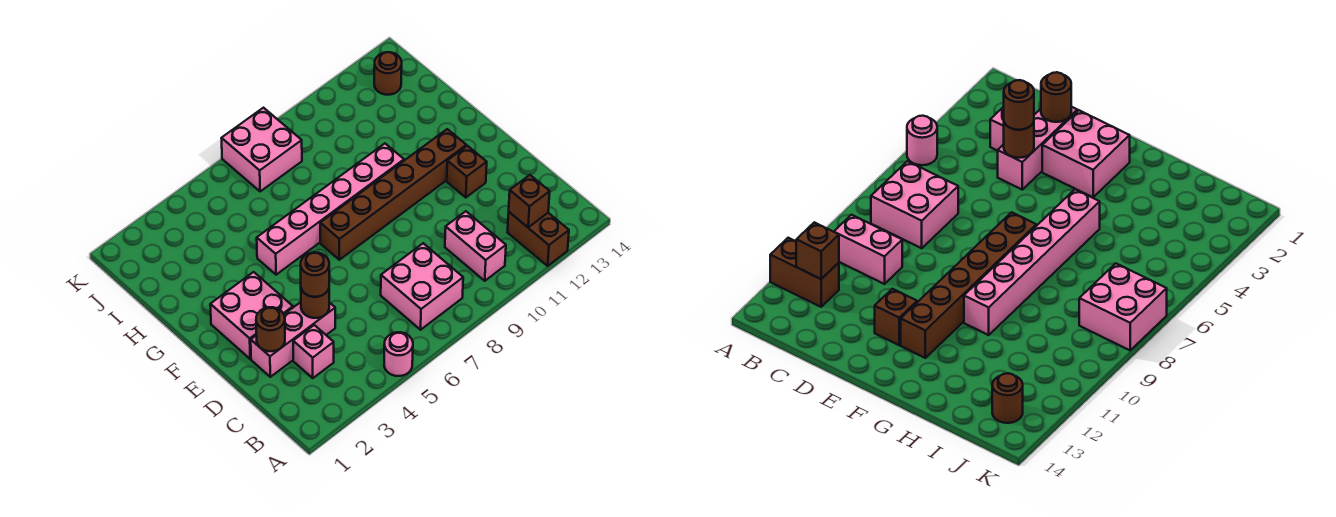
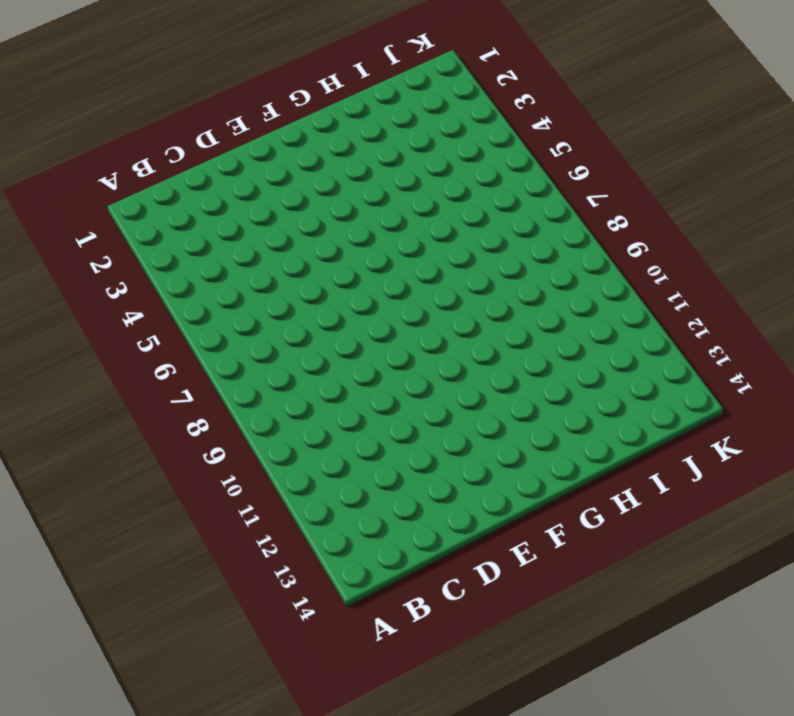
none -> pink 1x1 round brick [384,332,413,376]
none -> brown 1x2 brick [508,212,569,266]
none -> pink 2x2 brick [381,243,463,330]

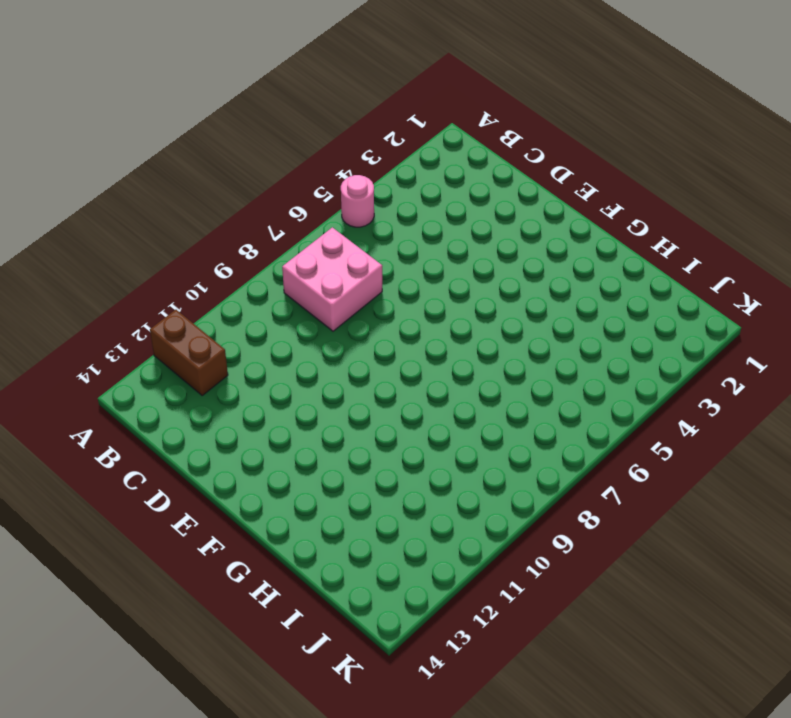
none -> pink 1x2 brick [445,211,506,281]
none -> pink 1x1 brick [293,325,334,378]
none -> pink 1x3 brick [251,302,335,377]

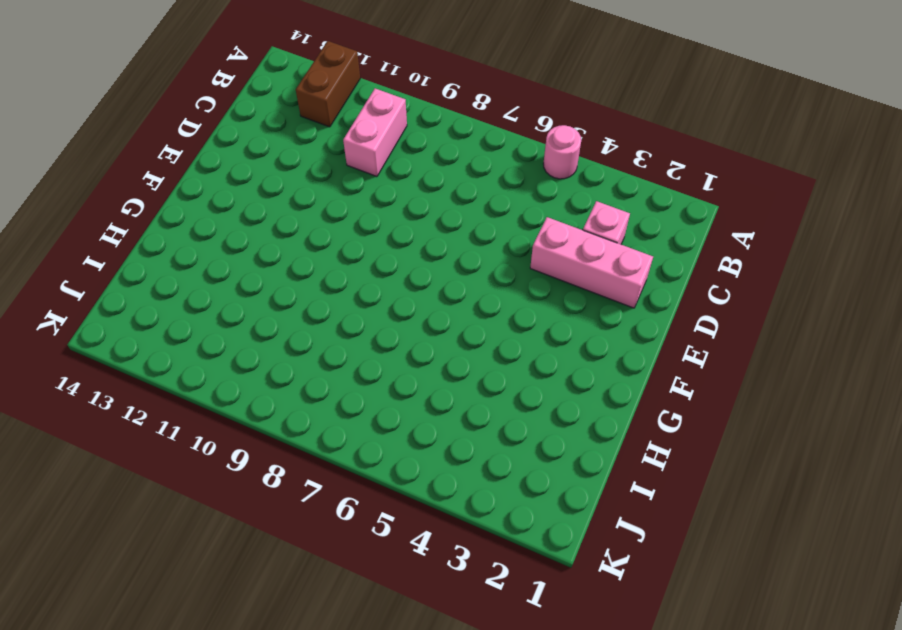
none -> pink 2x2 brick [381,243,463,330]
none -> pink 2x2 brick [210,272,293,359]
none -> brown 1x1 brick [447,146,487,198]

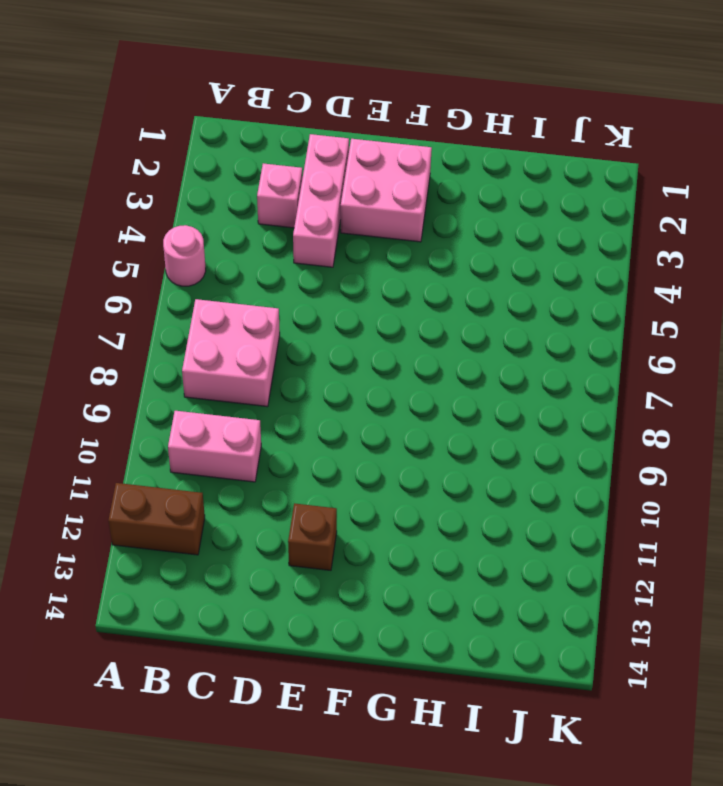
none -> brown 1x6 brick [320,129,466,260]
none -> pink 1x6 brick [257,144,404,275]
none -> pink 2x2 brick [222,108,302,191]

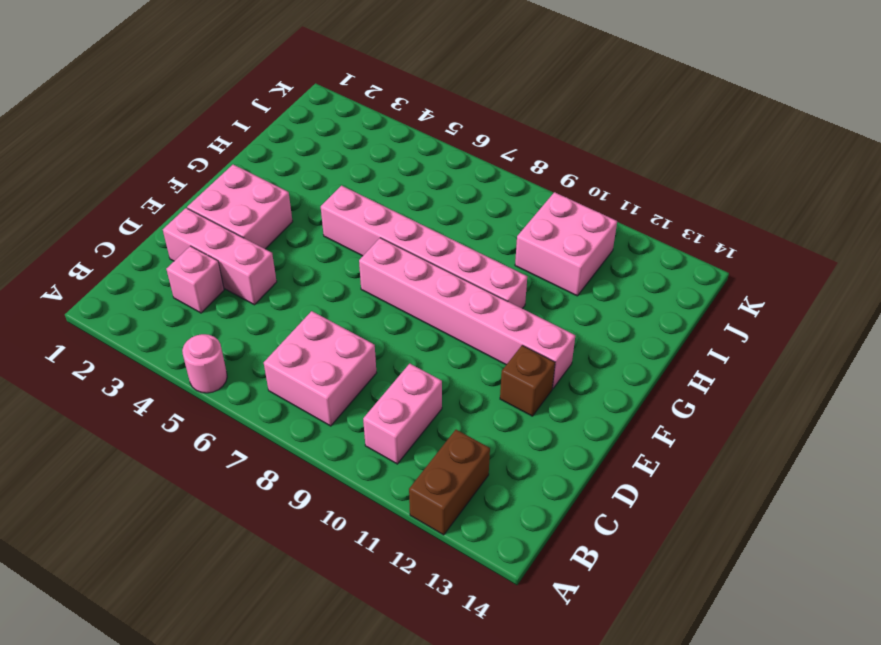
pink 1x6 brick [359,238,575,389] -> brown 1x6 brick [320,129,466,260]
pink 2x2 brick [515,192,617,296] -> pink 2x2 brick moved to [222,108,302,191]
none -> brown 1x1 round brick [374,52,402,95]
none -> brown 1x1 brick [509,175,550,227]
none -> brown 1x1 round brick [256,307,285,351]

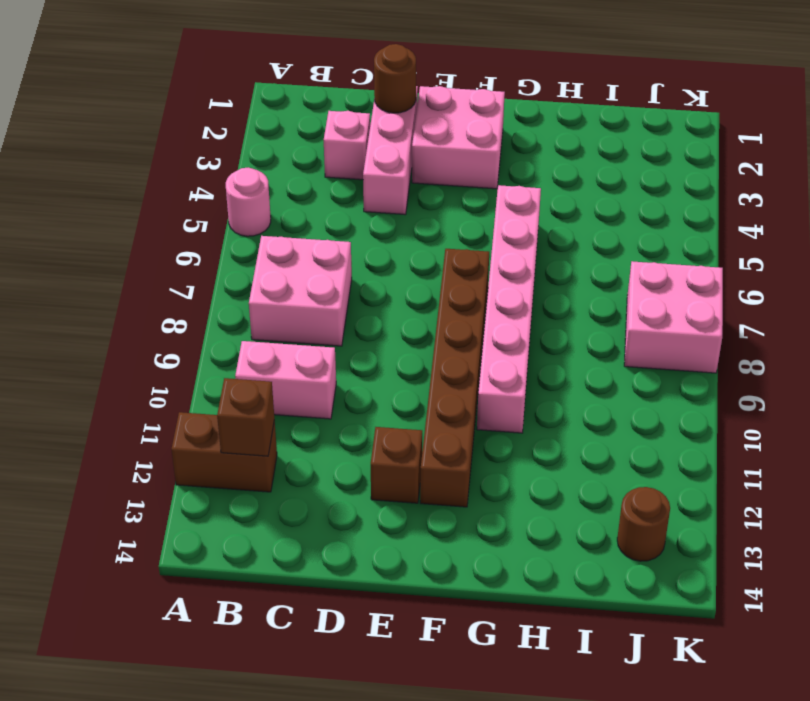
none -> brown 1x1 round brick [301,289,329,318]
none -> brown 1x1 round brick [301,252,329,297]

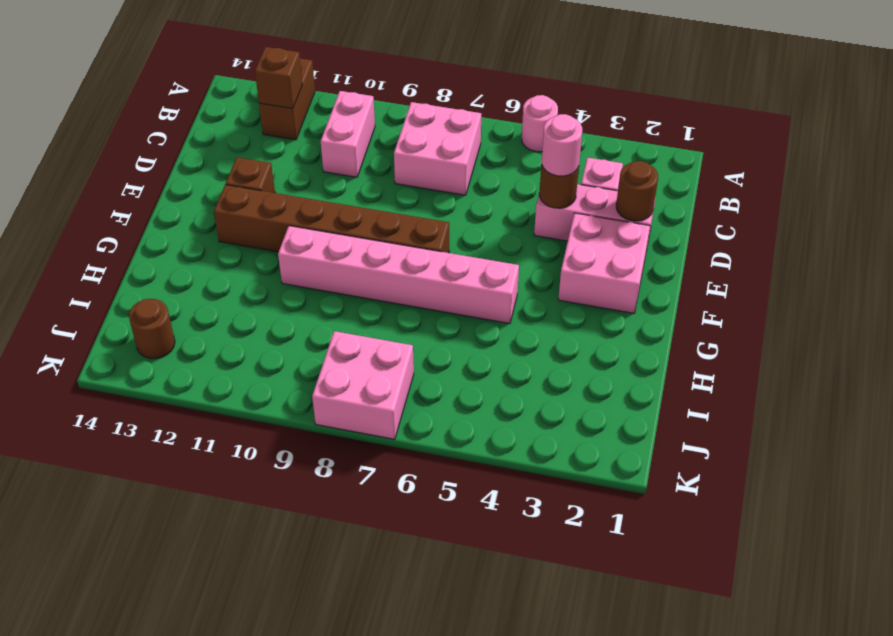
pink 1x1 round brick [542,114,582,176] -> brown 1x1 round brick [301,252,329,297]

